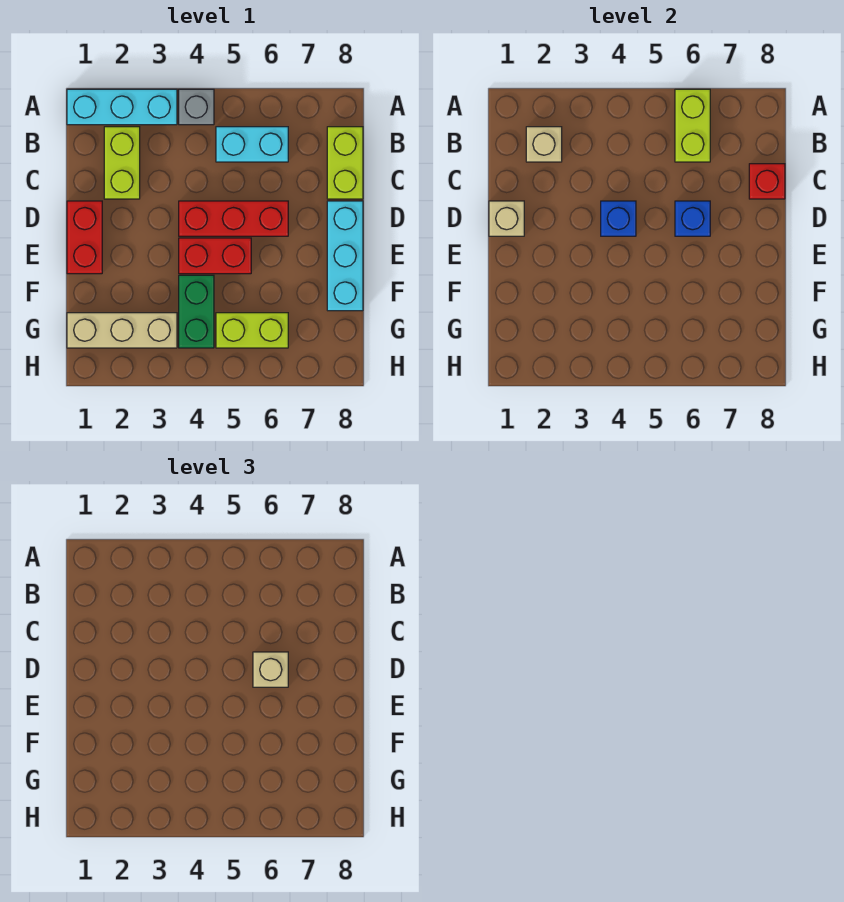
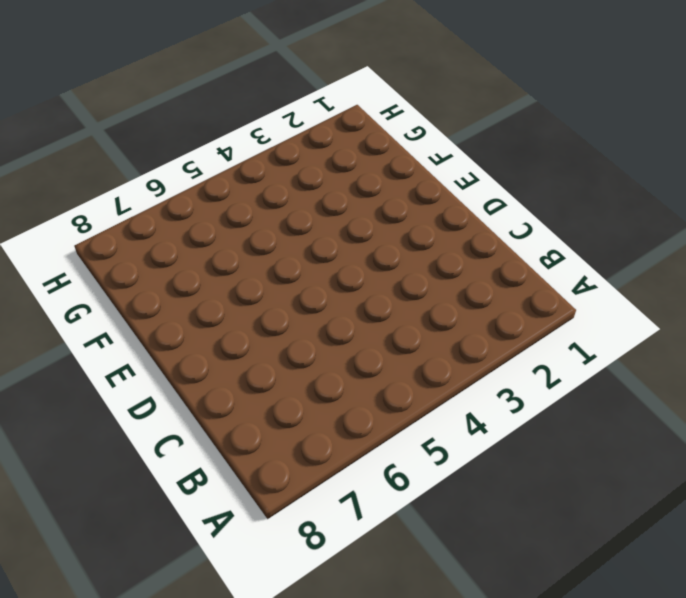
none -> cyan 1x3 brick [67,89,177,125]
none -> grey 1x1 brick [179,89,214,125]
none -> lime 1x2 brick [104,127,140,199]

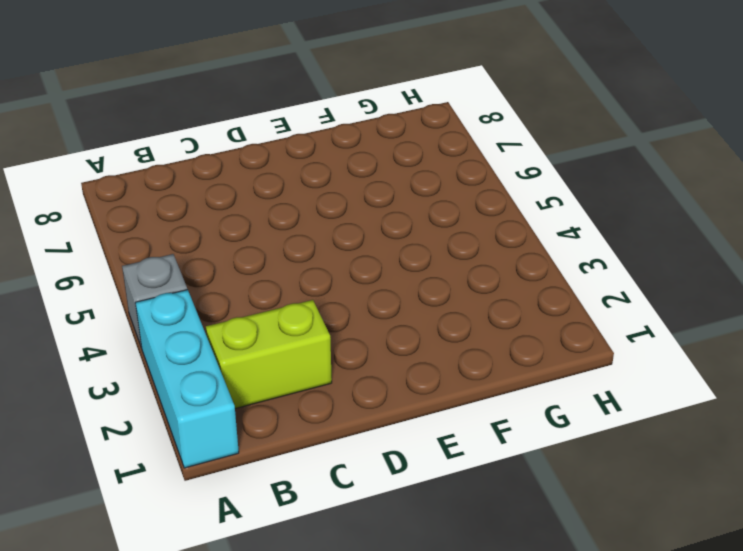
none -> cyan 1x2 brick [216,127,288,162]
none -> lime 1x2 brick [327,127,363,199]
none -> red 1x2 brick [67,201,102,274]

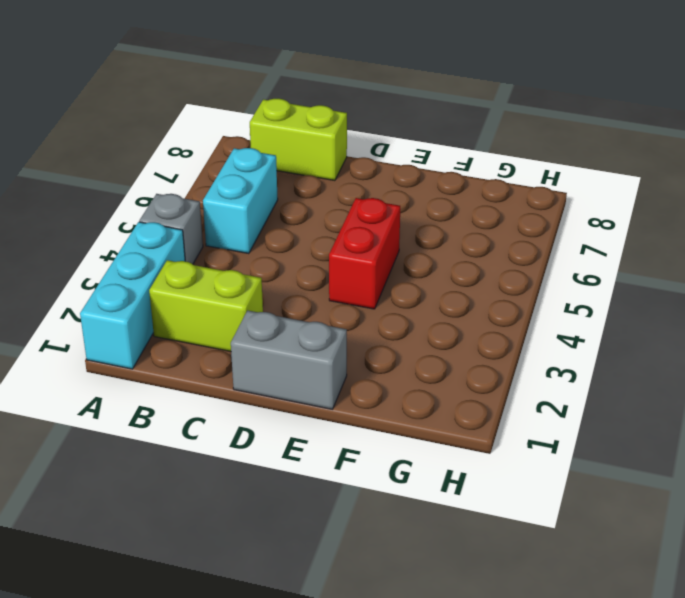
grey 1x2 brick [231,310,347,409] -> red 1x2 brick [67,201,102,274]
none -> red 1x3 brick [179,201,288,236]
none -> cyan 1x3 brick [327,201,363,311]
none -> green 1x2 brick [179,275,214,348]

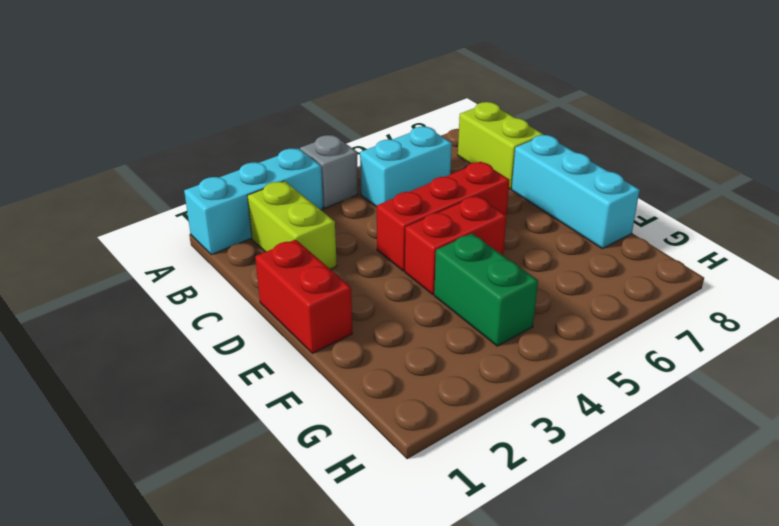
none -> tan 1x3 brick [67,313,177,348]
none -> lime 1x2 brick [216,313,288,348]
none -> lime 1x2 brick [675,89,710,162]

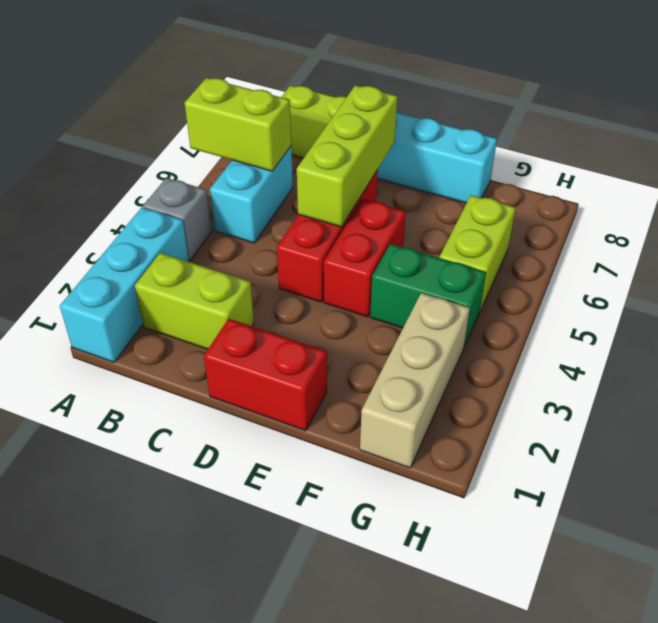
lime 1x3 brick [297,85,397,227] -> blue 1x1 brick [675,201,710,236]
none -> tan 1x1 brick [526,127,562,162]
none -> red 1x1 brick [749,164,785,199]
none -> tan 1x1 brick [489,201,524,236]

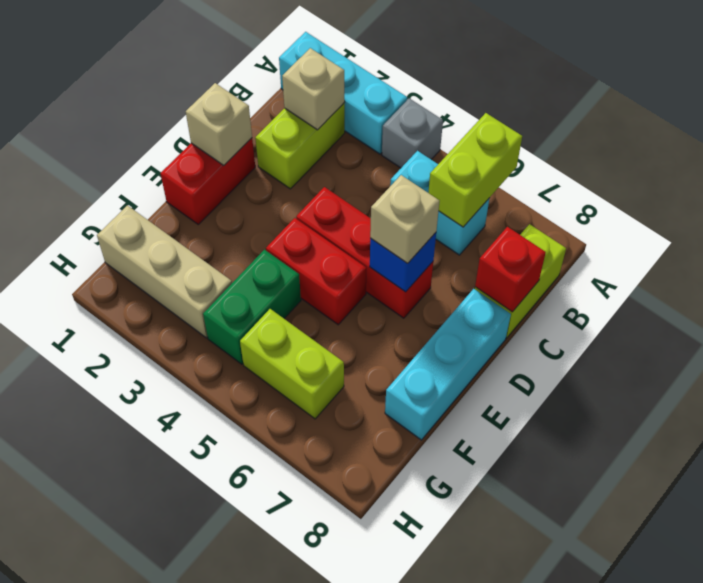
none -> blue 1x1 brick [601,201,636,236]

